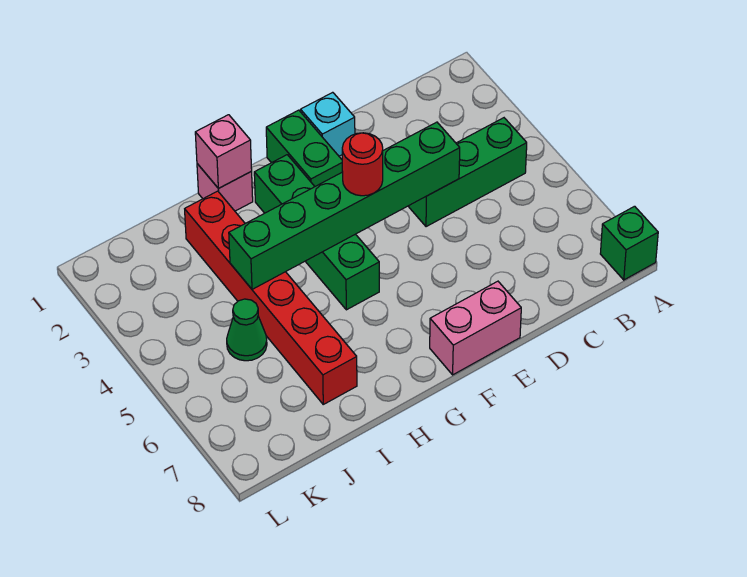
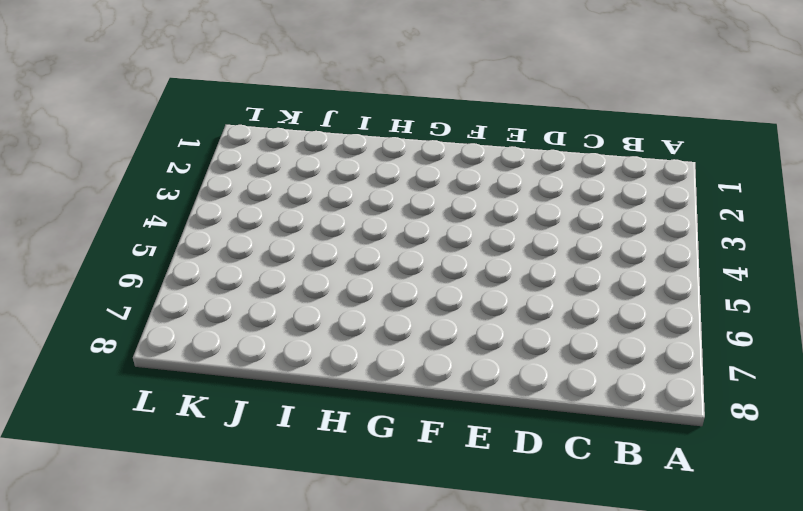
none -> green 1x1 brick [600,206,658,280]
none -> green 1x3 brick [408,118,527,227]
none -> cyan 1x1 brick [301,92,355,156]

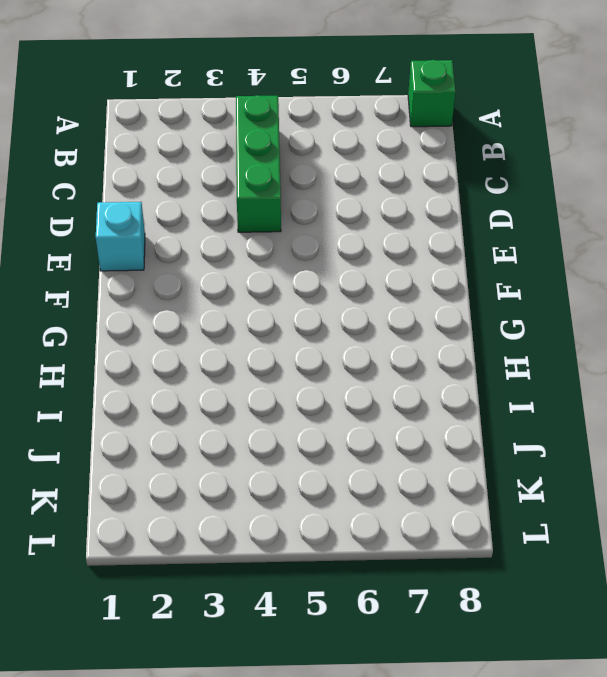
none -> pink 1x2 brick [430,281,521,375]
none -> green 1x2 brick [266,110,343,186]
none -> green 1x4 brick [254,155,379,310]

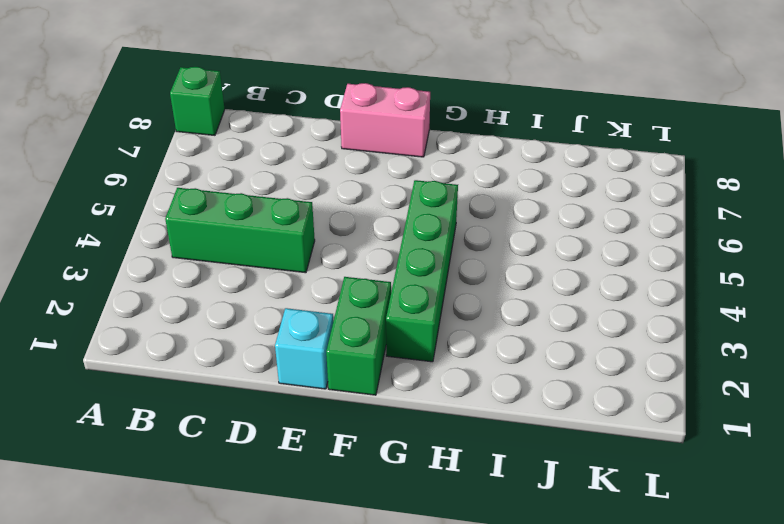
none -> pink 1x1 brick [197,164,253,211]
none -> red 1x6 brick [185,191,357,404]
none -> green 1x1 cone [227,299,267,361]

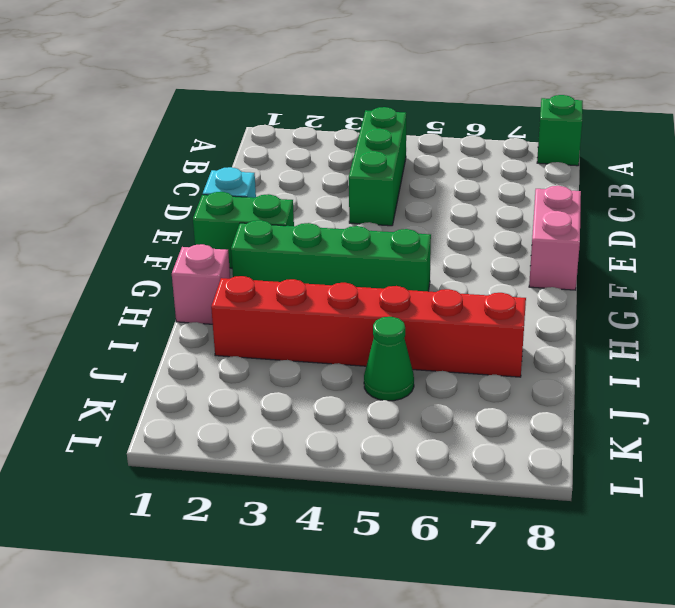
none -> green 1x6 brick [229,122,460,289]
none -> pink 1x1 brick [195,115,252,188]
none -> red 1x1 round brick [342,133,383,196]

